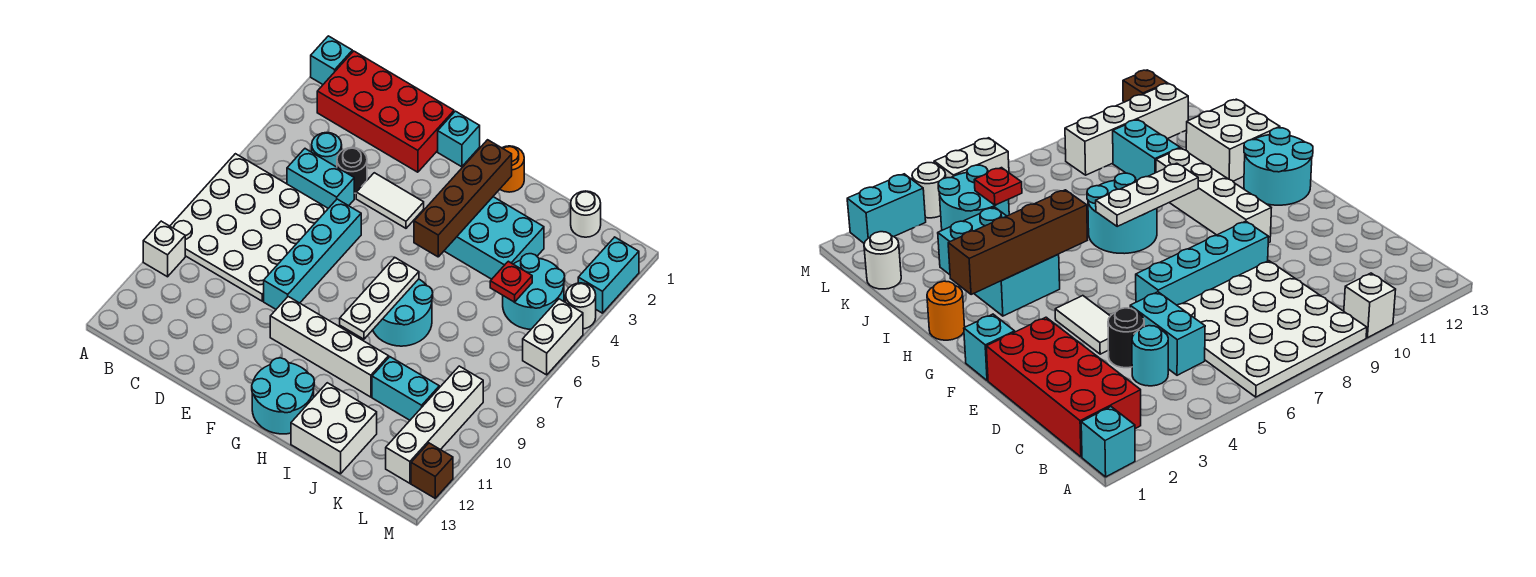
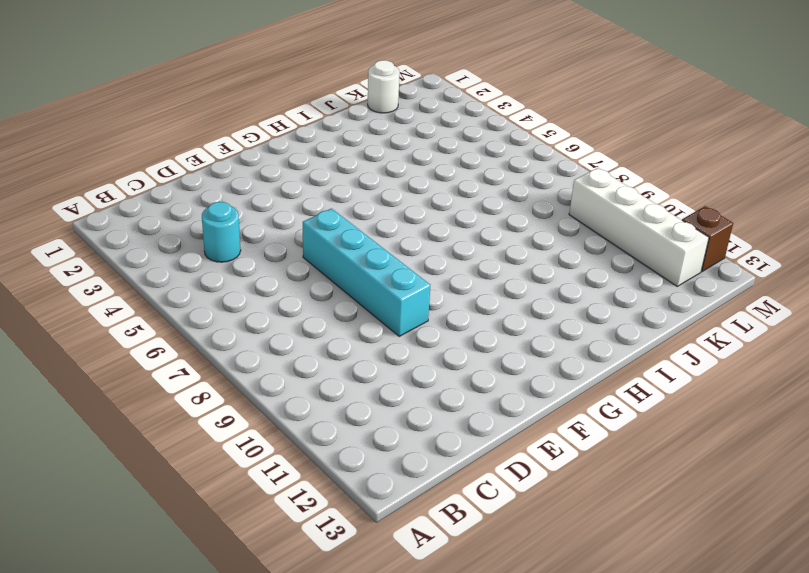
none -> cyan 1x1 brick [311,36,352,84]
none -> white 4x4 plate [170,154,328,301]
none -> white 1x1 brick [143,221,185,277]

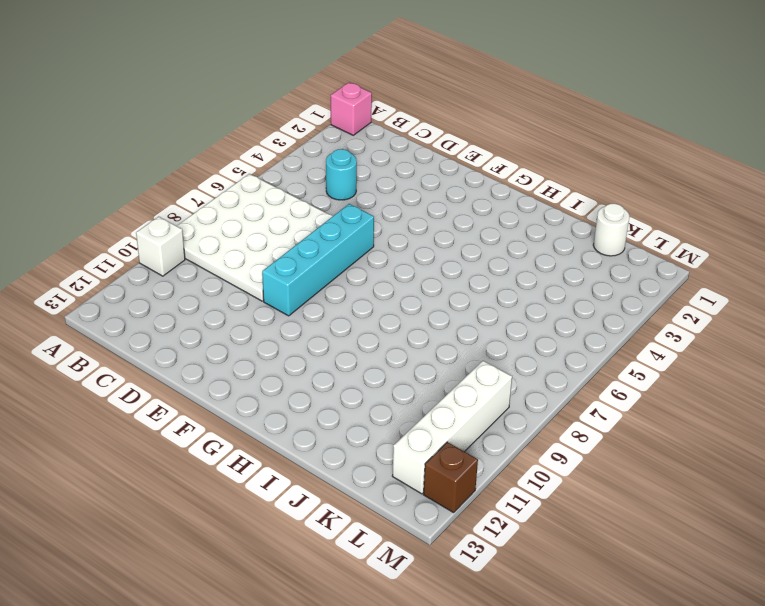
pink 1x1 brick [331,82,372,135] -> cyan 1x1 brick [311,36,352,84]
none -> red 2x4 brick [317,51,454,172]
none -> cyan 1x2 brick [287,149,354,208]
none -> black 1x1 round brick [337,148,367,193]

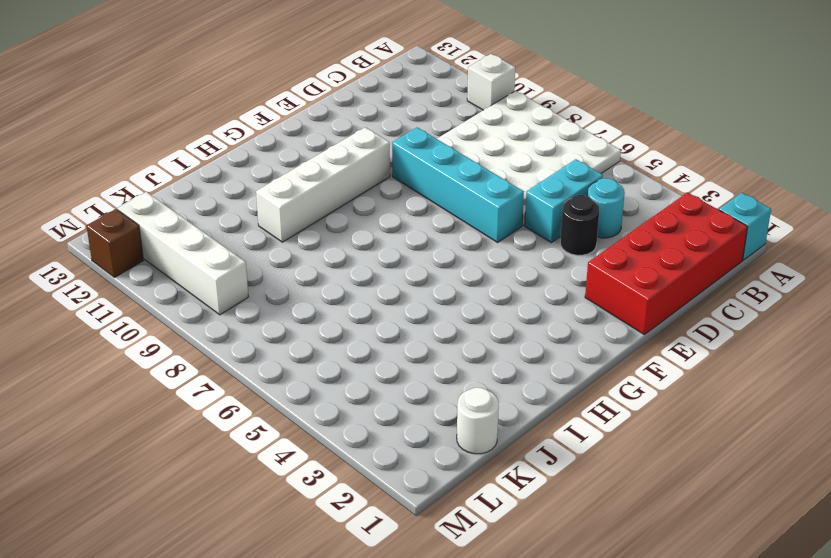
none -> white 1x2 tile [356,173,424,228]
none -> cyan 1x1 brick [438,111,480,167]
none -> cyan 2x2 round brick [252,358,314,434]

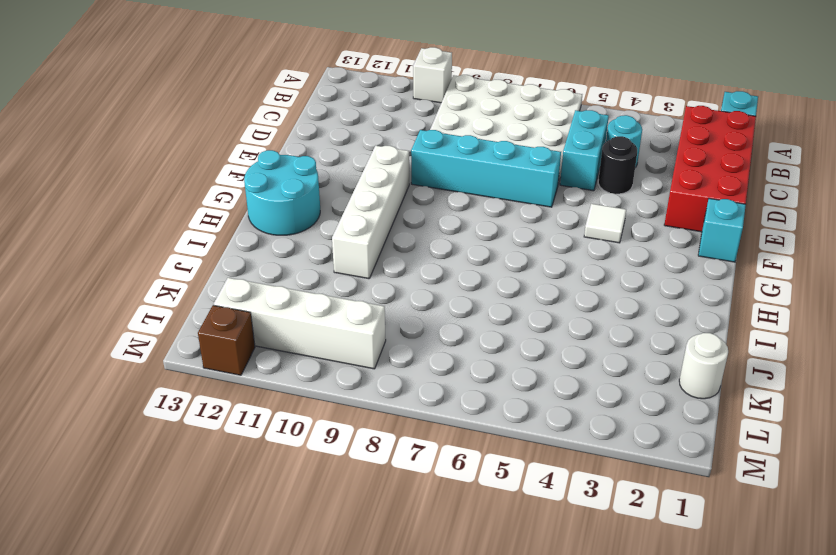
white 1x1 tile [584,204,626,243] -> white 1x2 tile [356,173,424,228]
none -> orange 1x1 round brick [500,146,524,192]
none -> cyan 2x3 brick [444,197,544,279]
none -> cyan 2x2 round brick [373,279,433,346]

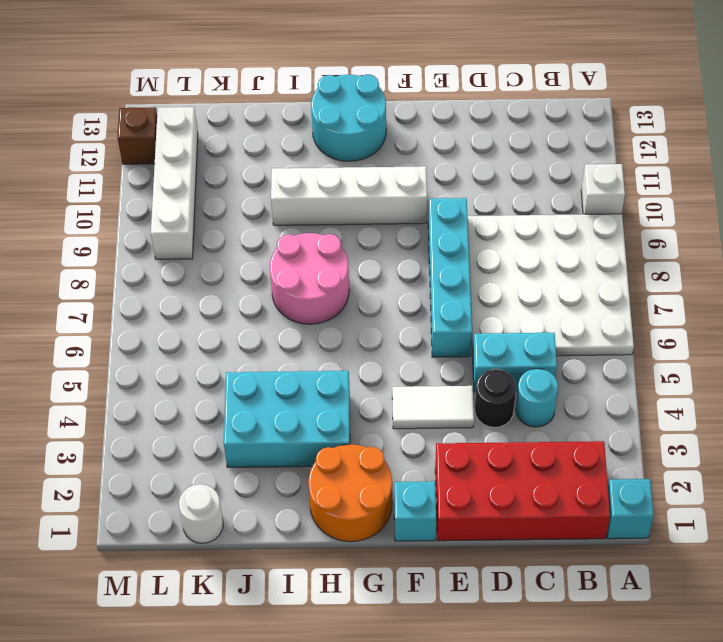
orange 2x2 round brick [308,444,392,542] -> orange 1x1 round brick [500,146,524,192]
pink 2x2 round brick [270,233,349,324] -> cyan 2x2 round brick [373,279,433,346]
none -> white 2x2 brick [291,383,377,474]
none -> cyan 1x2 brick [372,357,439,420]
none -> cyan 2x2 round brick [503,254,565,329]

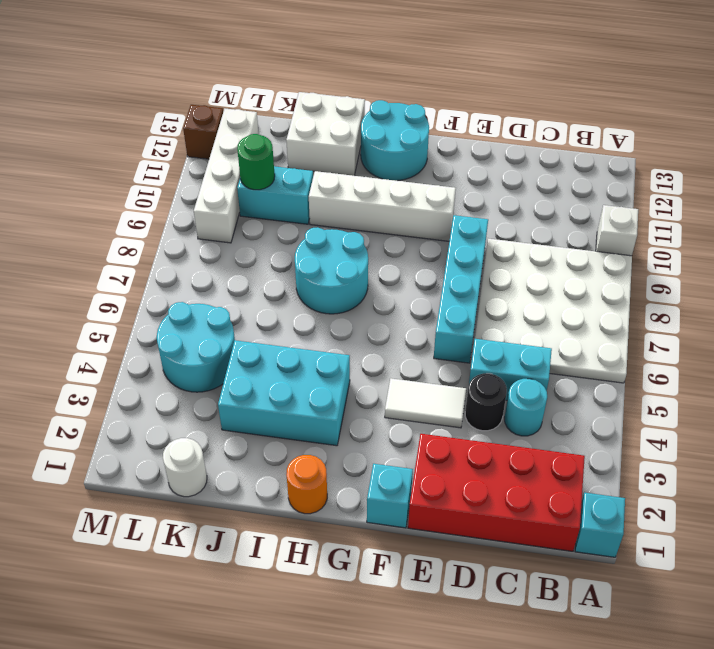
green 1x1 round brick [237,134,275,190] -> none
none -> cyan 1x2 brick [578,237,639,313]
none -> white 1x1 round brick [566,283,596,329]
none -> white 1x2 brick [523,299,583,375]

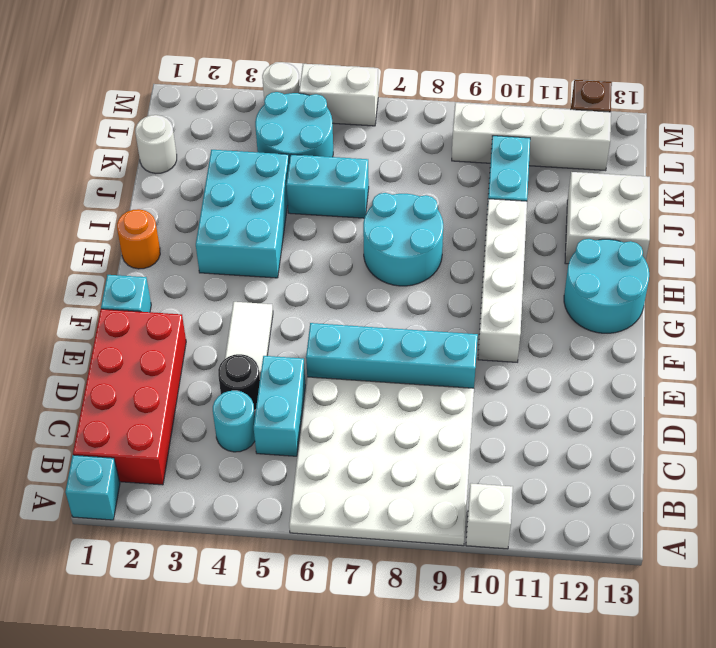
cyan 1x2 brick [286,155,369,218] -> cyan 1x2 brick moved to [578,237,639,313]
none -> brown 1x4 brick [414,140,512,257]
none -> white 1x3 plate [340,257,419,339]
none -> red 1x1 plate [490,261,532,302]

